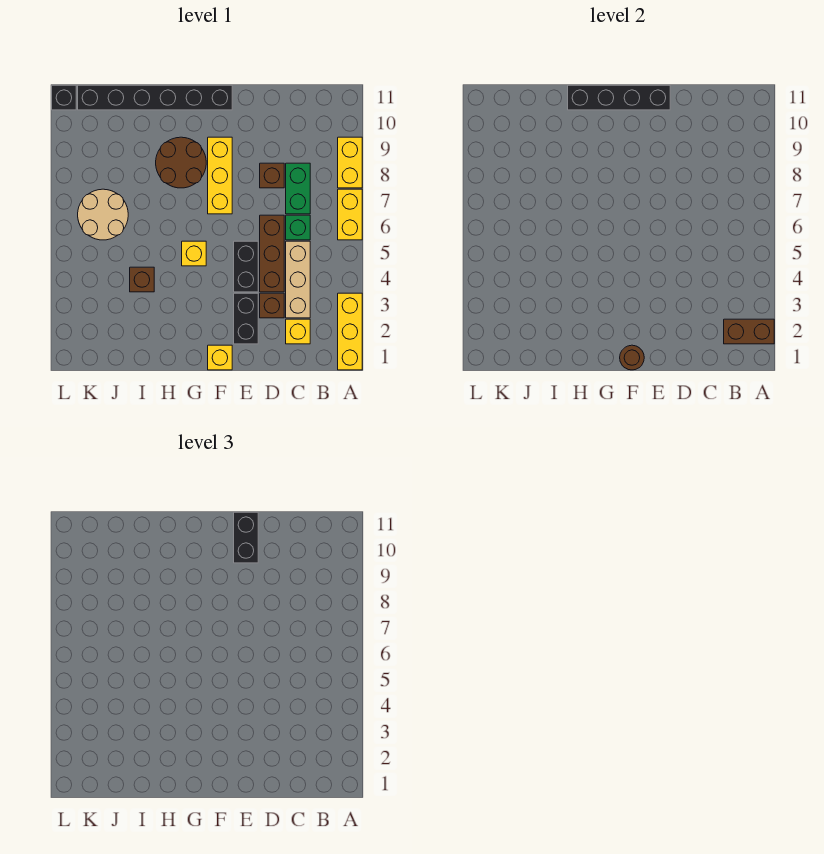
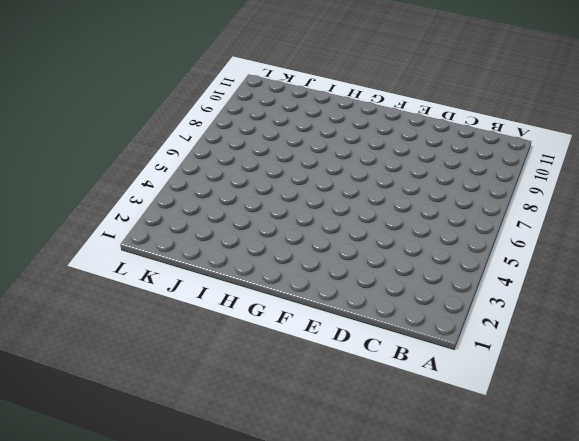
none -> yellow 1x3 brick [338,293,362,370]
none -> yellow 1x2 brick [338,189,362,240]
none -> yellow 1x2 brick [338,137,362,188]

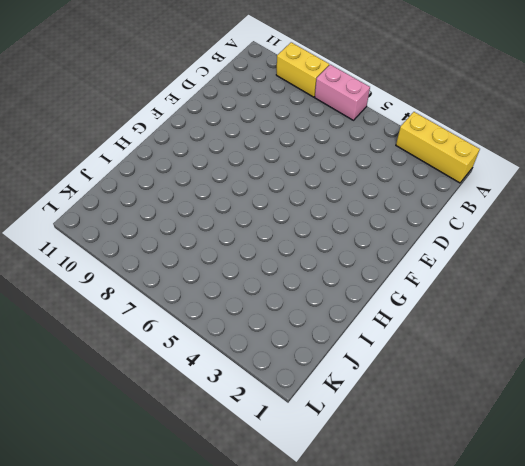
pink 1x2 brick [315,65,370,120] -> yellow 1x2 brick [338,189,362,240]
none -> yellow 1x1 brick [286,319,310,344]
none -> tan 1x3 brick [286,241,310,318]
none -> green 1x1 brick [286,215,310,240]

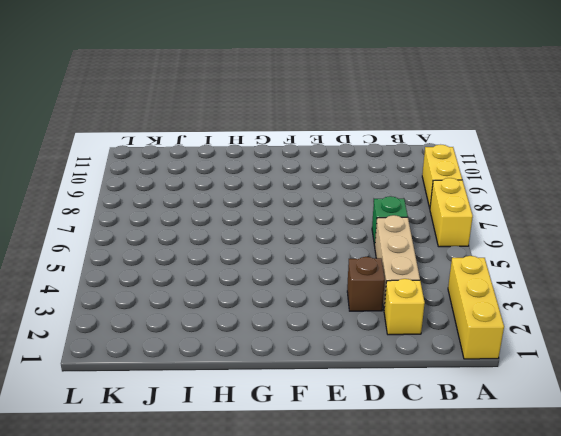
none -> green 1x2 brick [286,163,310,214]
none -> brown 1x3 brick [260,215,284,292]
none -> brown 1x1 brick [260,163,284,188]

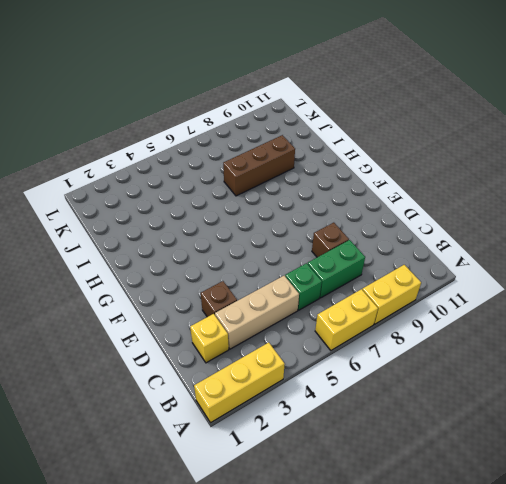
brown 1x3 brick [223,135,295,196] -> brown 1x3 brick moved to [260,215,284,292]
none -> black 1x2 brick [234,293,258,344]
none -> black 1x2 brick [234,241,258,292]
none -> yellow 1x1 brick [208,345,232,370]

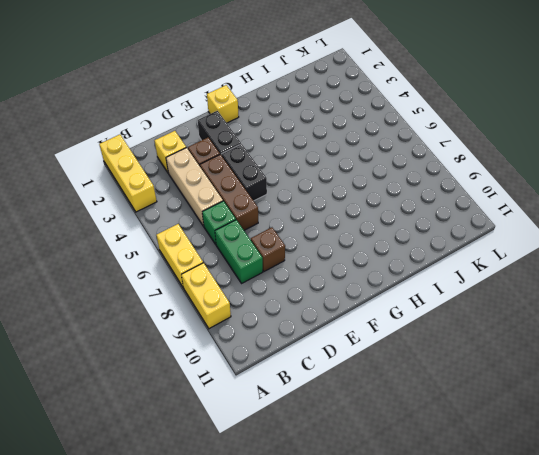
none -> yellow 1x3 brick [208,137,232,214]
none -> black 1x6 brick [78,85,232,110]
none -> yellow 1x1 brick [182,241,206,266]

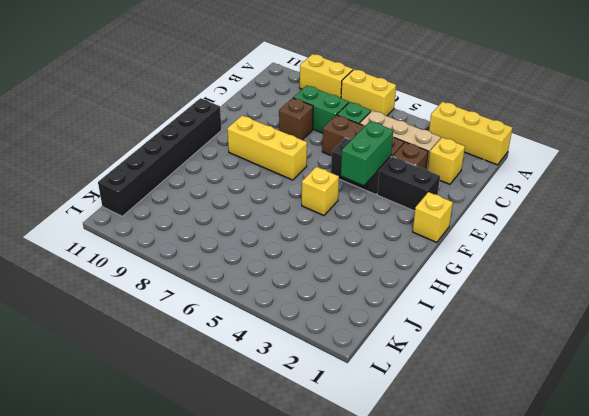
green 1x2 brick [341,121,393,185] -> none
none -> brown 2x2 round brick [156,137,206,188]
none -> brown 1x1 brick [130,267,154,292]
none -> tan 2x2 round brick [78,189,128,240]

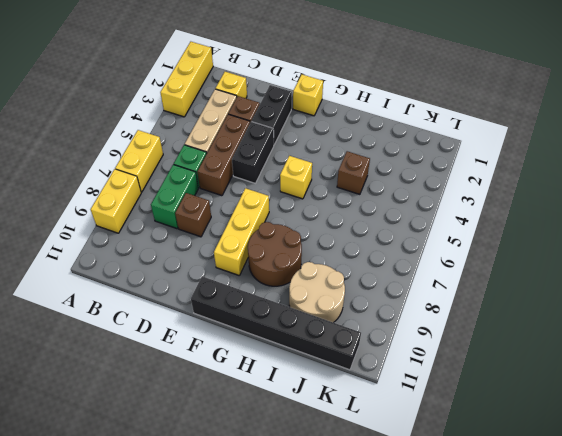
tan 2x2 round brick [289,262,345,323] -> tan 2x2 round brick moved to [78,189,128,240]
none -> black 1x1 brick [52,85,76,110]
none -> brown 1x2 brick [724,319,774,344]
none -> black 1x4 brick [568,85,670,110]

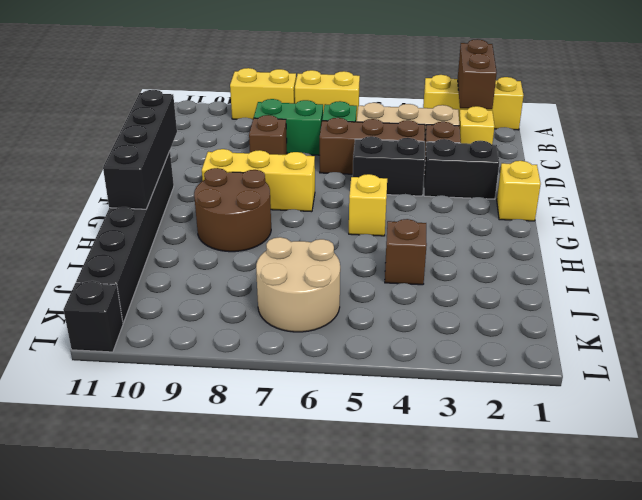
none -> brown 1x1 round brick [620,345,644,370]
none -> black 1x2 brick [234,512,258,563]

